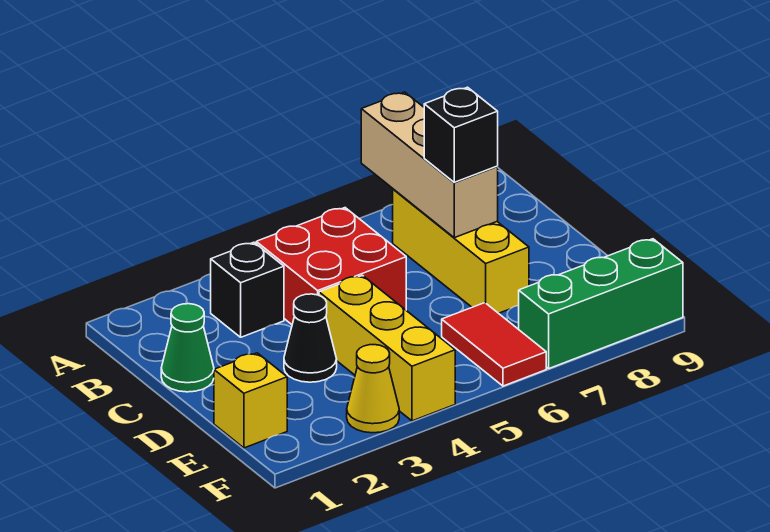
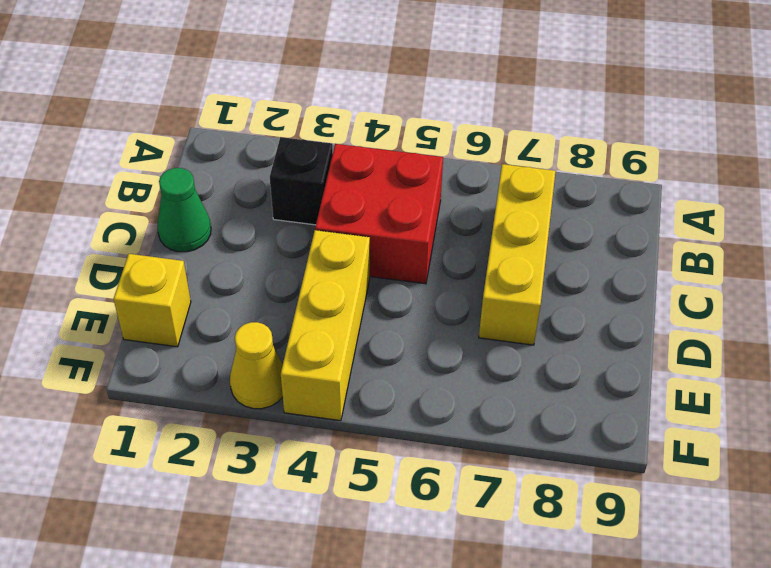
none -> black 1x1 cone [284,294,337,382]
none -> red 1x2 tile [442,303,546,386]
none -> green 1x3 brick [519,239,683,369]

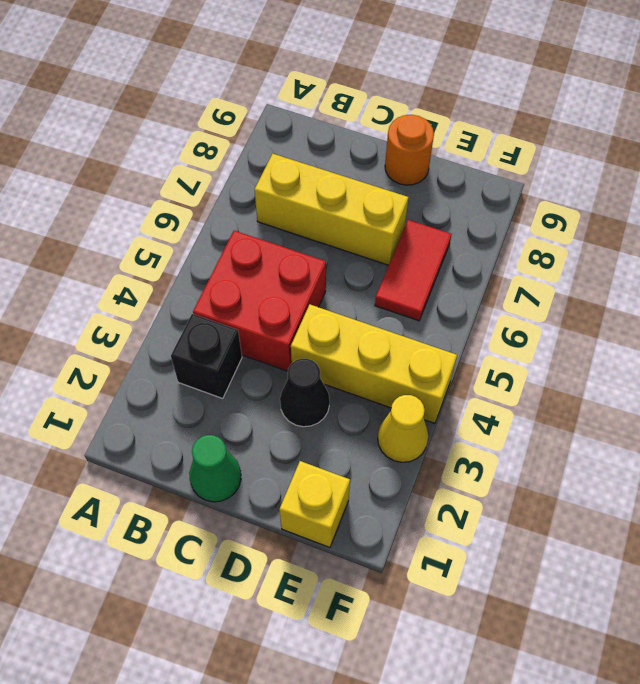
orange 1x1 round brick [385,115,434,185] -> none
red 1x2 tile [375,220,452,321] -> red 1x2 tile turned to [442,303,546,386]
none -> green 1x3 brick [519,239,683,369]
none -> tan 1x3 brick [361,92,498,238]
none -> black 1x1 brick [424,87,498,182]

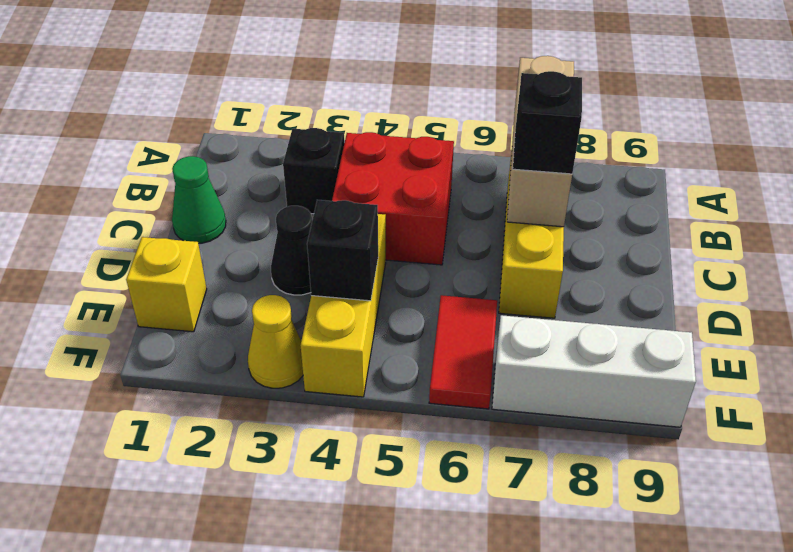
black 1x1 brick [307,200,378,301] -> none
white 1x3 brick [492,315,696,427] -> green 1x3 brick [519,239,683,369]

